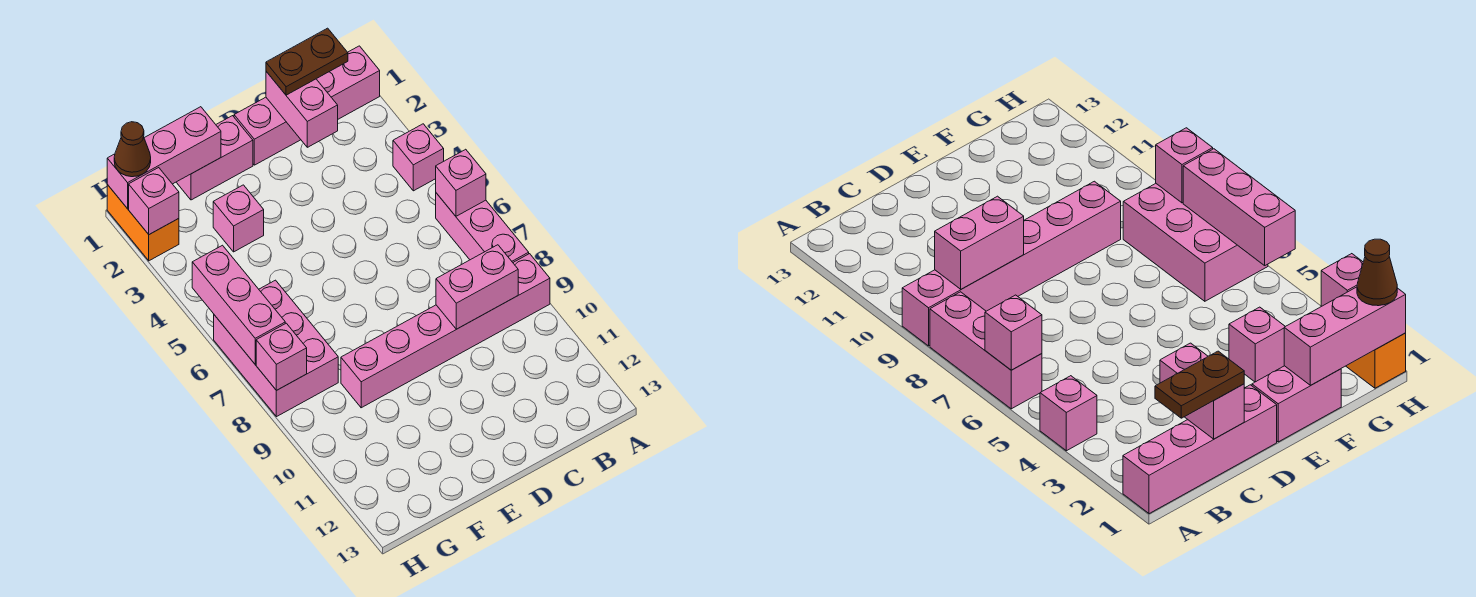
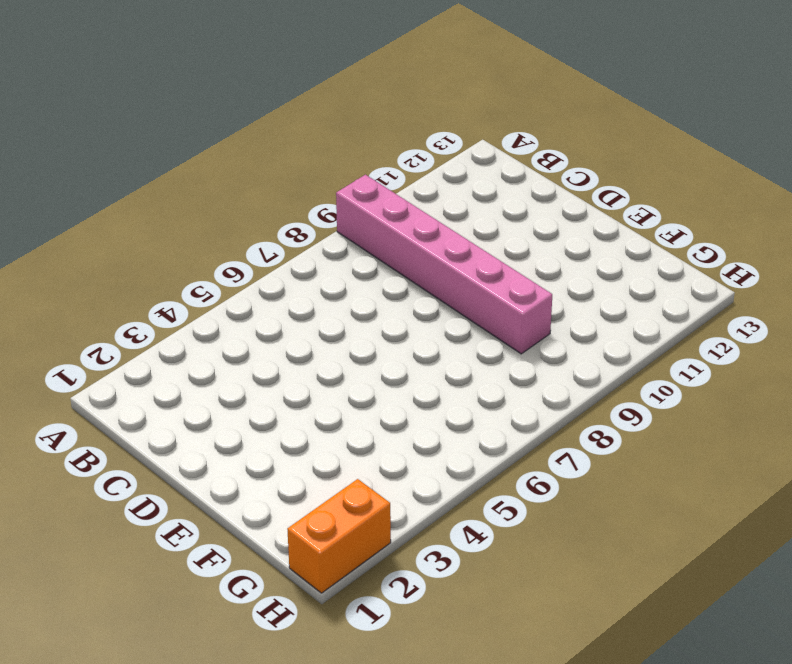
none -> pink 1x4 brick [234,46,380,165]
none -> pink 1x1 brick [393,124,444,191]
none -> pink 1x3 brick [436,193,529,262]

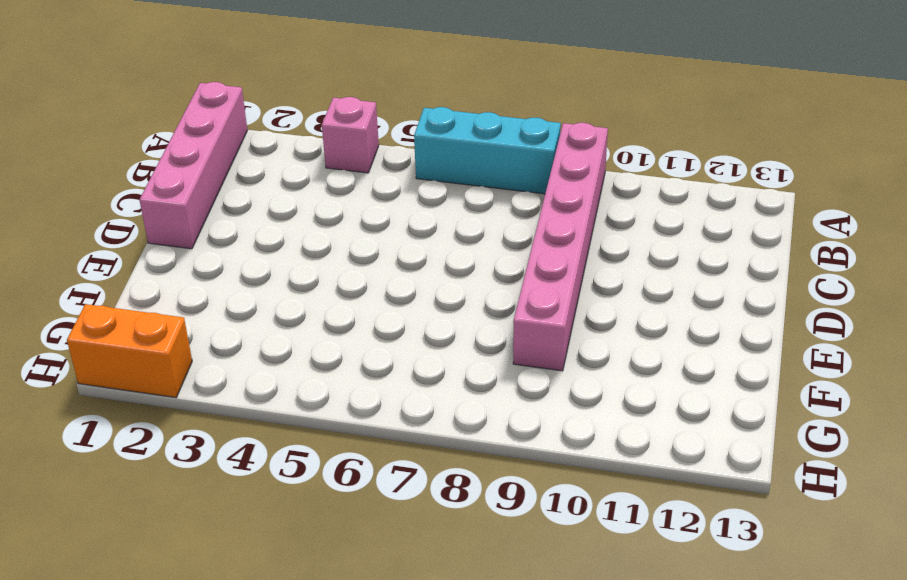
cyan 1x3 brick [414,107,561,194] -> pink 1x3 brick [436,193,529,262]
none -> pink 1x2 brick [176,116,253,200]
none -> pink 1x1 brick [213,185,264,252]
none -> pink 2x3 brick [214,280,338,417]

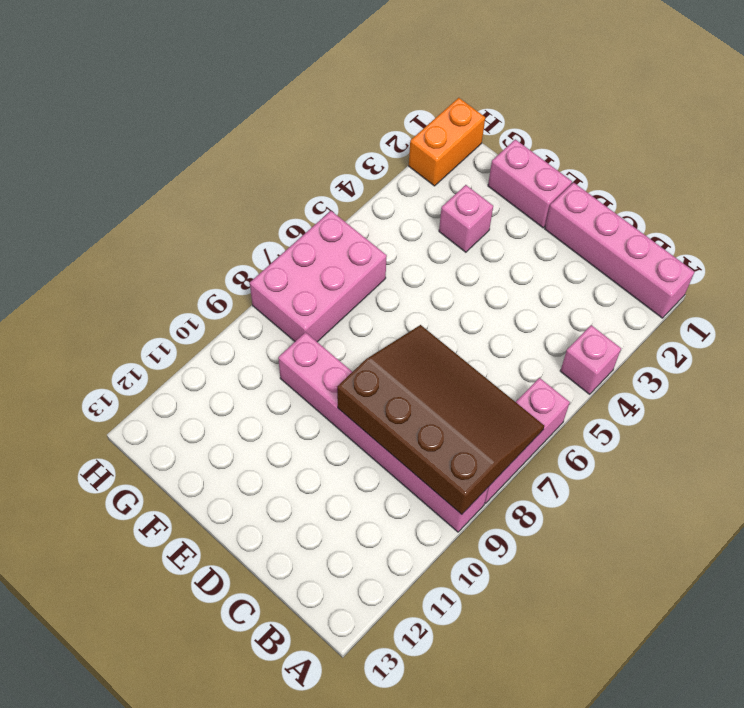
brown 3x4 slope [337,325,544,514] -> pink 1x2 brick [436,245,518,329]
none -> pink 1x1 brick [436,149,486,216]
none -> pink 1x2 brick [266,72,338,147]
none -> pink 1x3 brick [107,107,221,209]

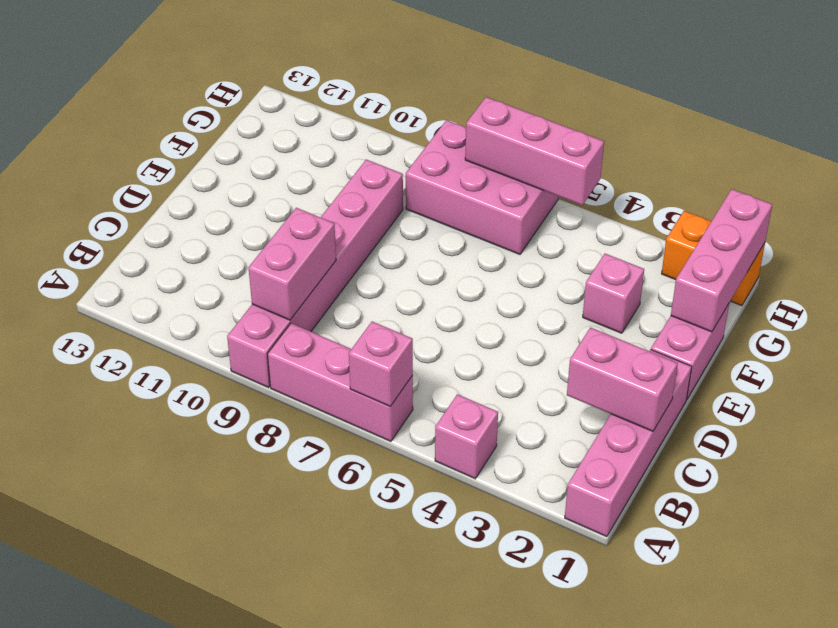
none -> pink 1x1 brick [129,168,179,234]
none -> pink 1x1 brick [256,323,307,390]
none -> brown 1x2 plate [266,28,348,95]

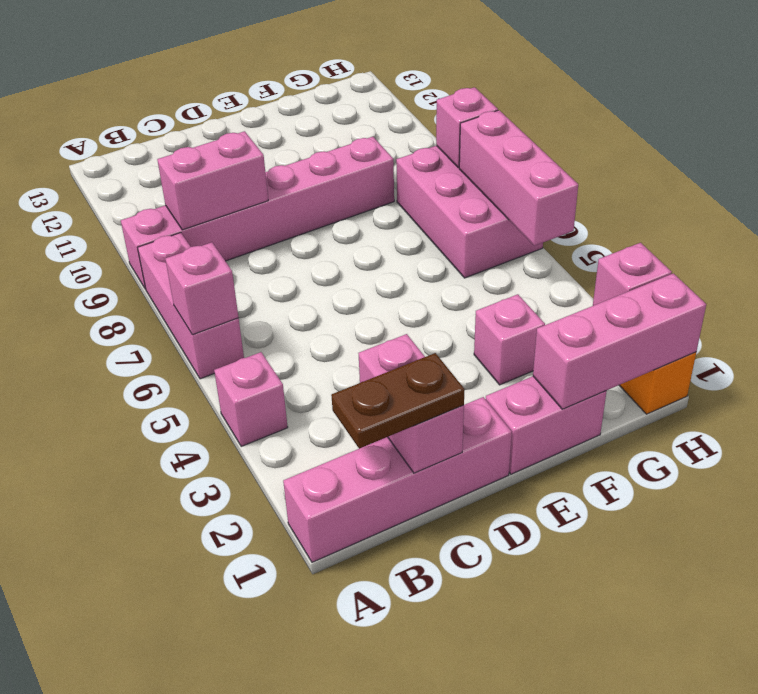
none -> brown 1x1 cone [114,122,151,177]

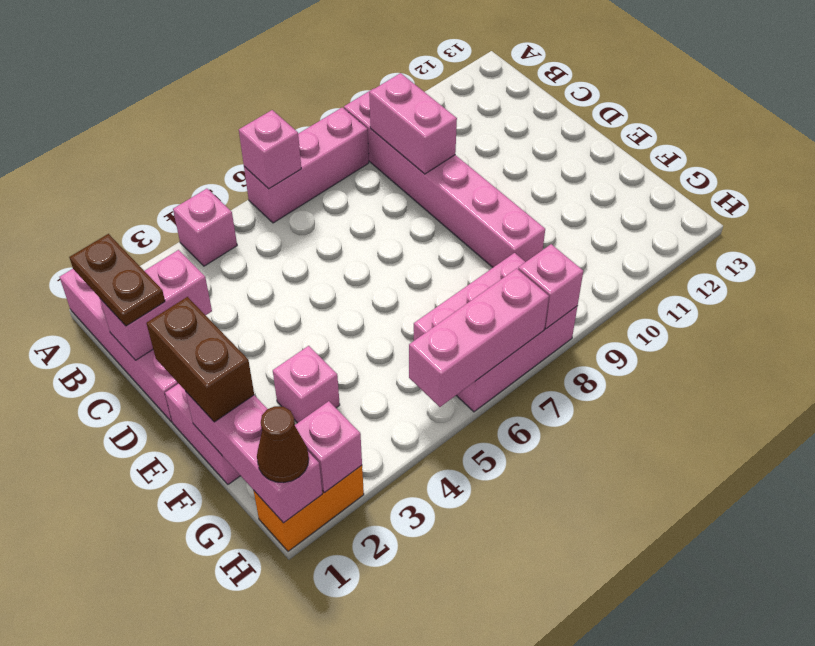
brown 1x2 brick [146,297,254,422] -> none

